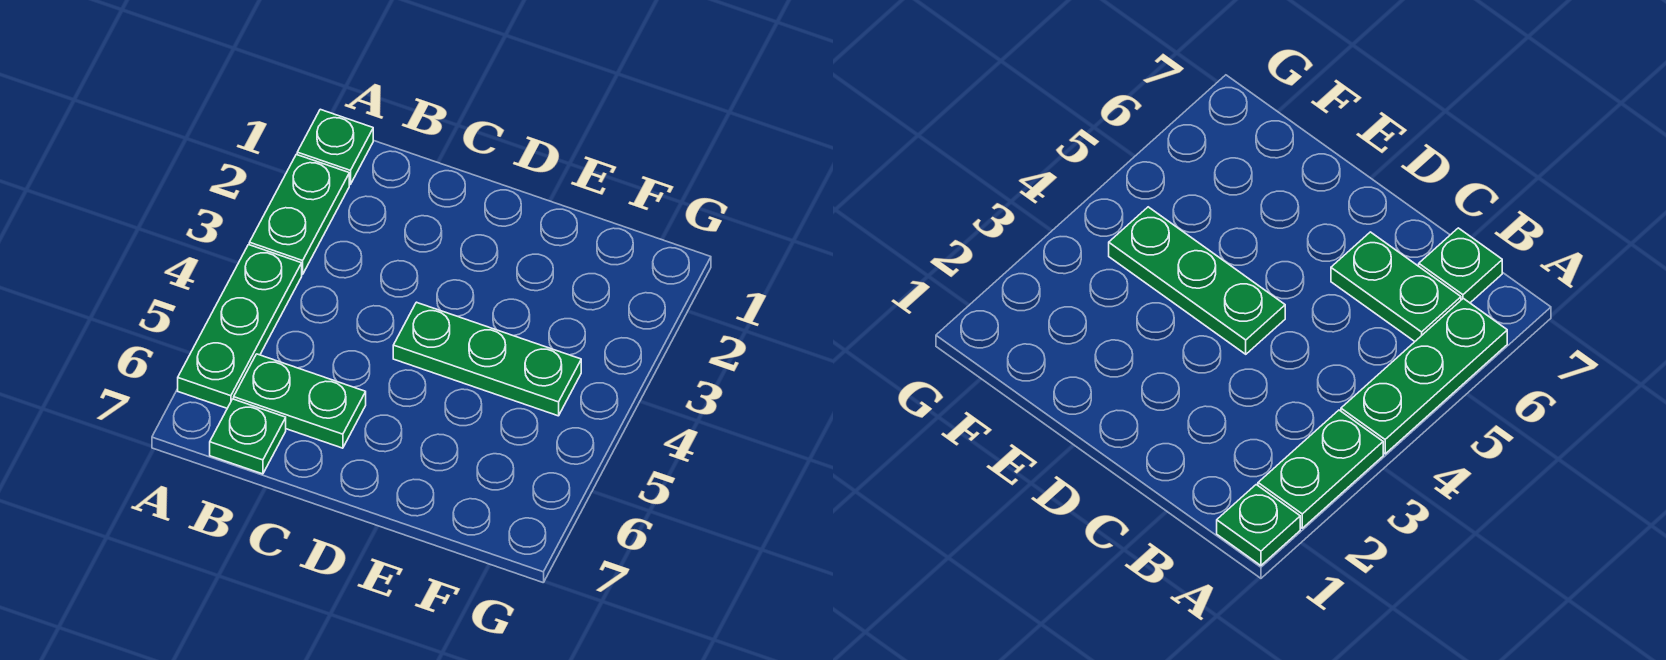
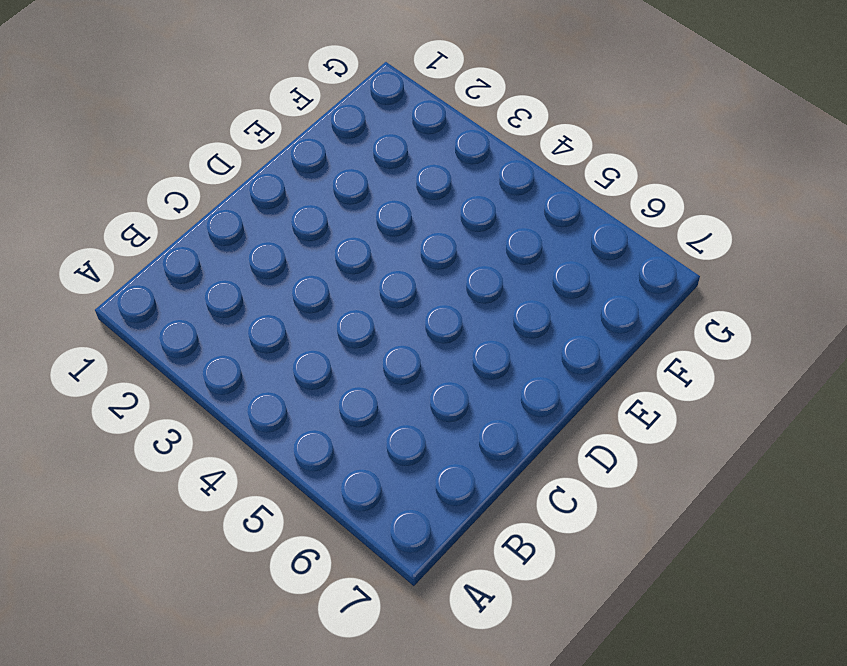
none -> green 1x1 plate [297,109,373,184]
none -> green 1x2 plate [249,154,349,274]

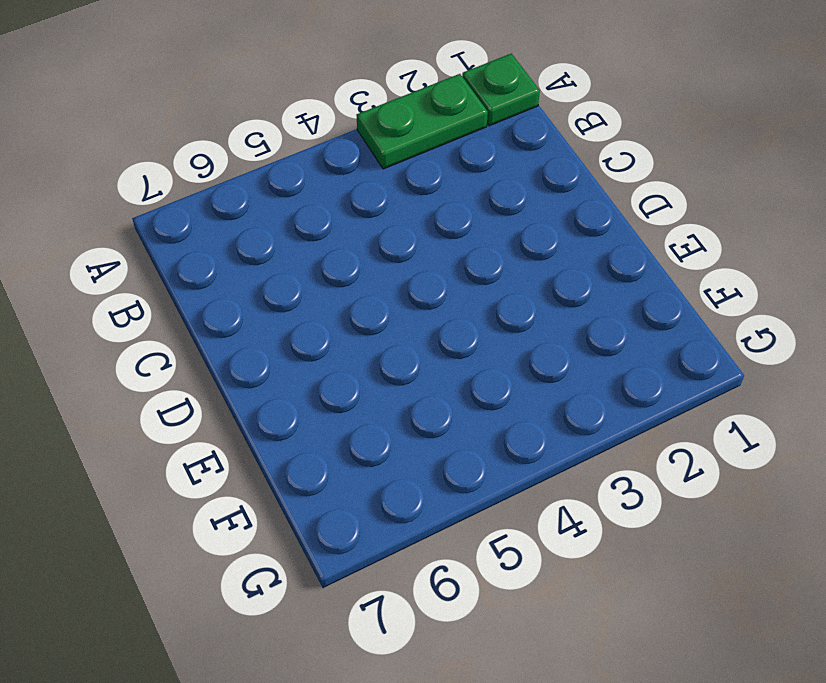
none -> green 1x3 plate [178,245,302,408]
none -> green 1x2 plate [234,354,366,448]

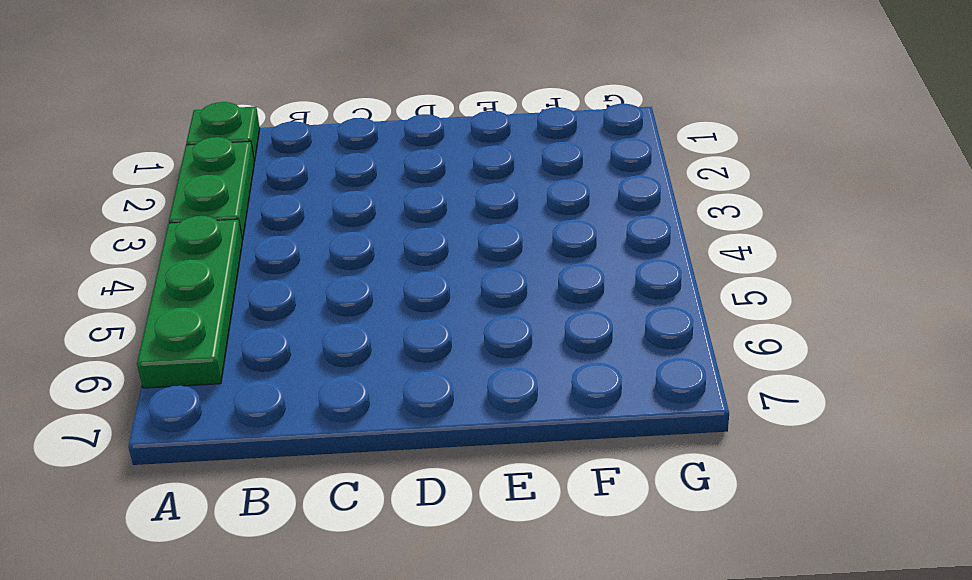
none -> green 1x2 plate [234,354,366,448]
none -> green 1x1 plate [210,399,286,474]

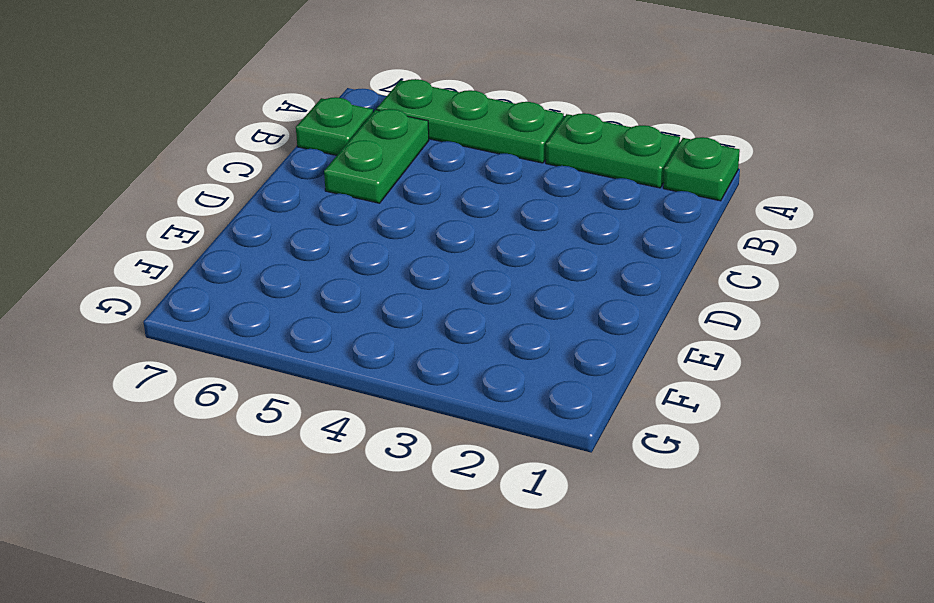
none -> green 1x3 plate [393,302,581,416]

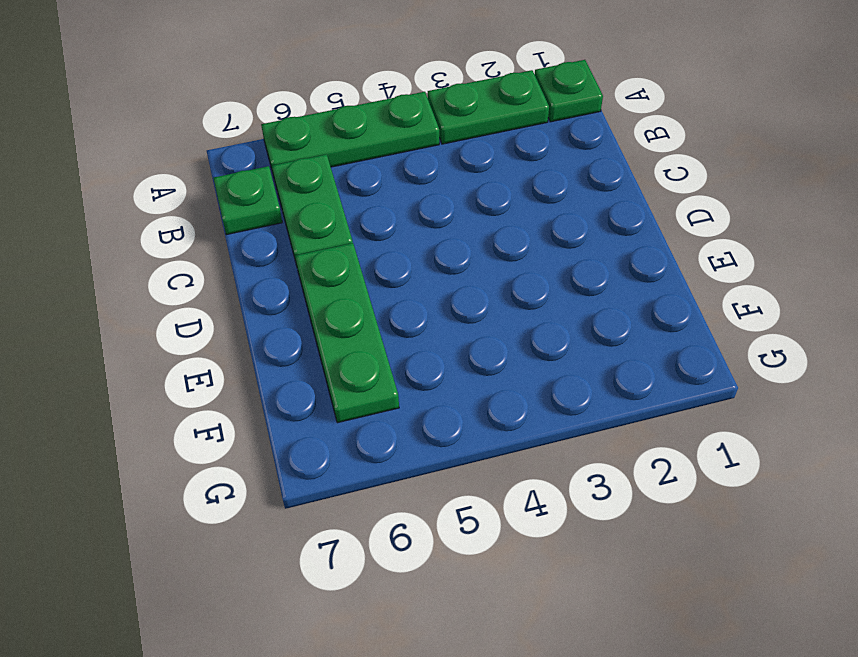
green 1x3 plate [295,243,399,423] -> green 1x3 plate moved to [393,302,581,416]

